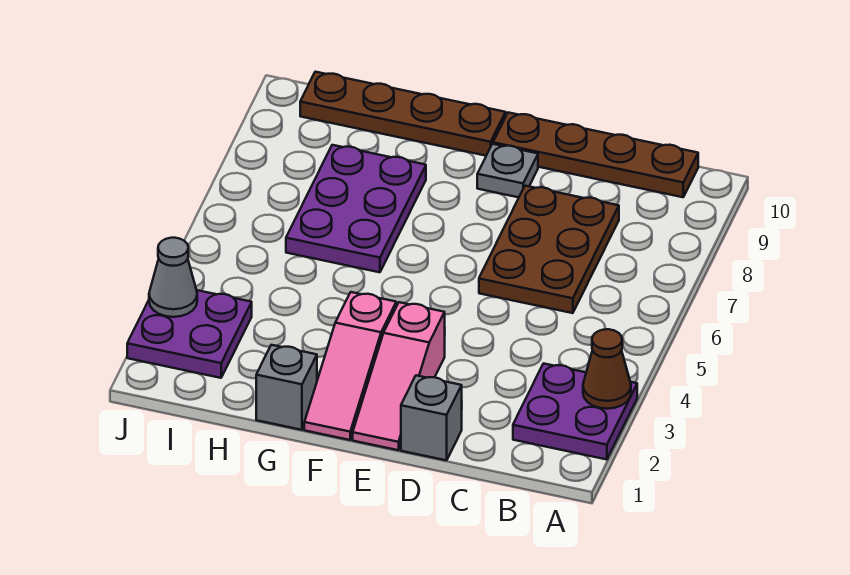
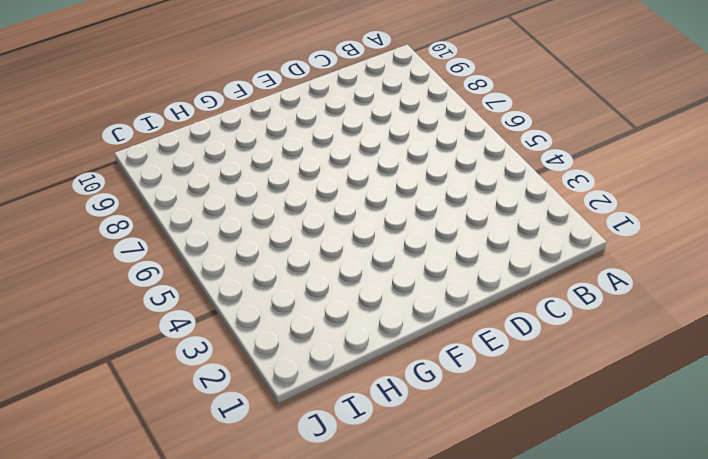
none -> purple 2x2 plate [513,363,637,460]
none -> brown 1x4 plate [493,113,698,197]
none -> brown 2x3 plate [479,186,619,313]

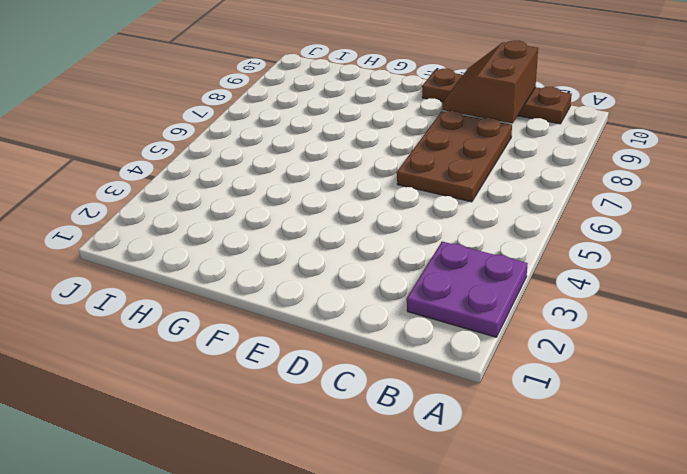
brown 2x2 slope [442,41,538,123] -> none
none -> grey 1x1 brick [401,375,462,460]
none -> pink 1x3 slope [353,302,445,450]
none -> grey 1x1 plate [477,144,538,197]

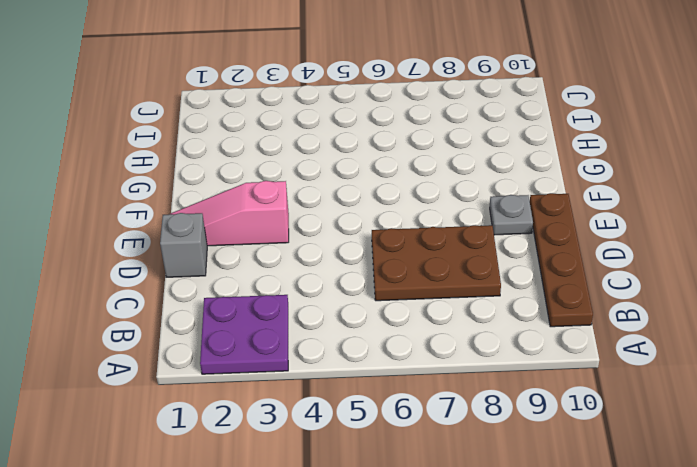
none -> pink 1x3 slope [304,292,396,440]
none -> brown 1x4 plate [300,72,506,156]
none -> grey 1x1 brick [256,345,317,430]

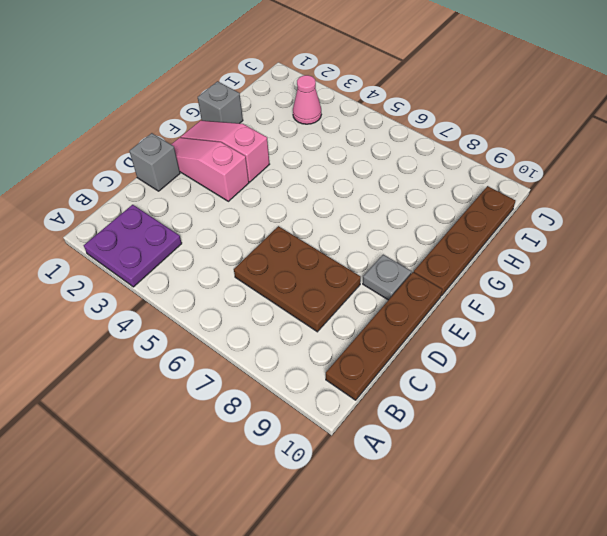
pink 1x1 cone [293,75,321,124] -> purple 2x2 plate [127,290,252,378]
none -> purple 2x3 plate [286,145,426,272]
none -> brown 1x1 cone [583,329,631,409]
none -> grey 1x1 cone [149,238,197,317]

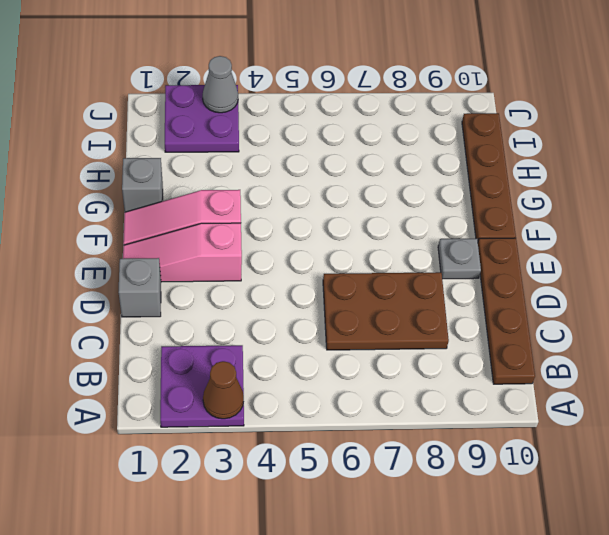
none -> purple 2x3 plate [286,145,426,272]

